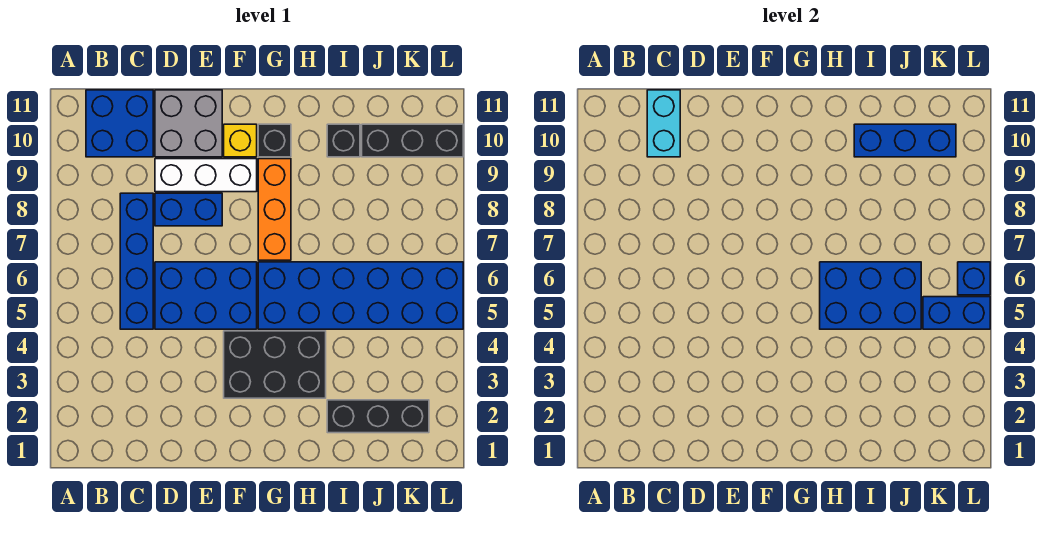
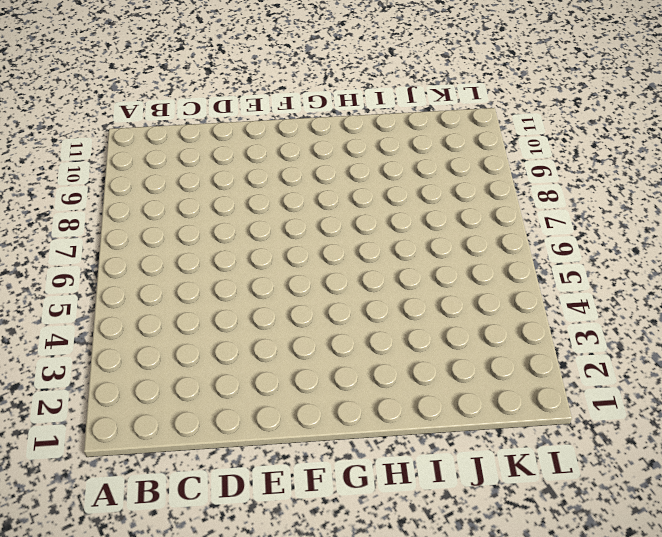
none -> blue 2x2 brick [86,90,153,157]
none -> blue 1x4 brick [120,193,153,329]
none -> blue 2x3 brick [155,262,257,329]

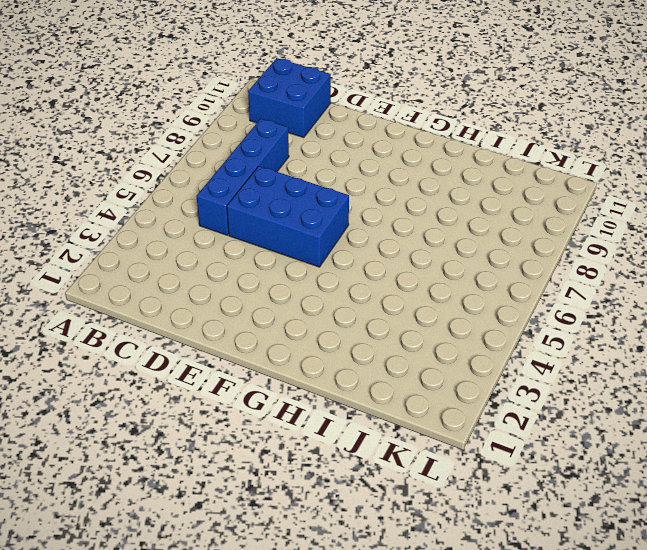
none -> blue 1x2 brick [155,193,222,226]
none -> white 1x3 brick [155,159,257,192]
none -> grey 2x2 brick [155,90,222,157]

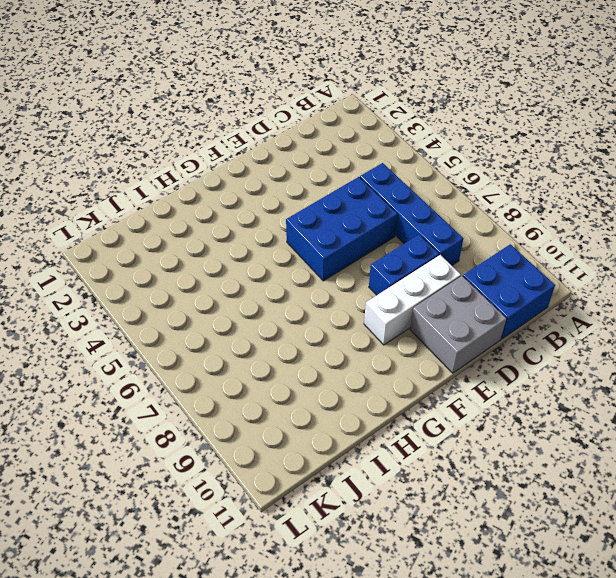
none -> black 2x3 brick [224,331,326,398]
none -> yellow 1x1 brick [224,124,257,157]
none -> blue 2x6 brick [258,262,463,329]

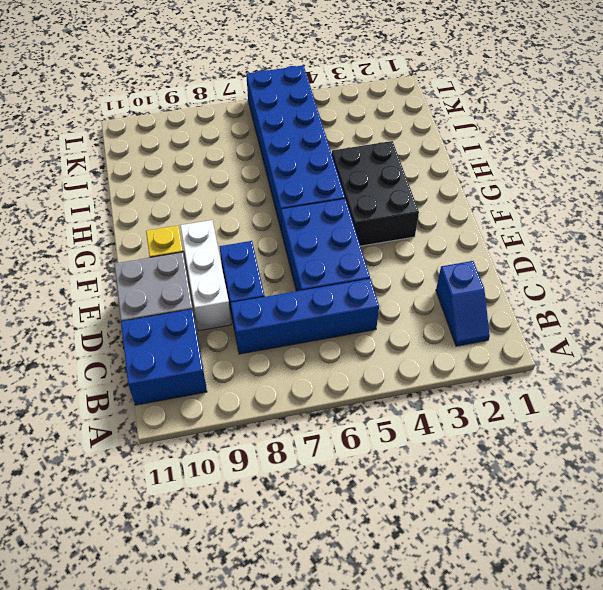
blue 1x2 slope [436,261,490,346] -> none
none -> orange 1x3 brick [258,159,291,260]
none -> black 1x1 brick [258,124,291,157]
none -> black 1x3 brick [327,400,429,433]

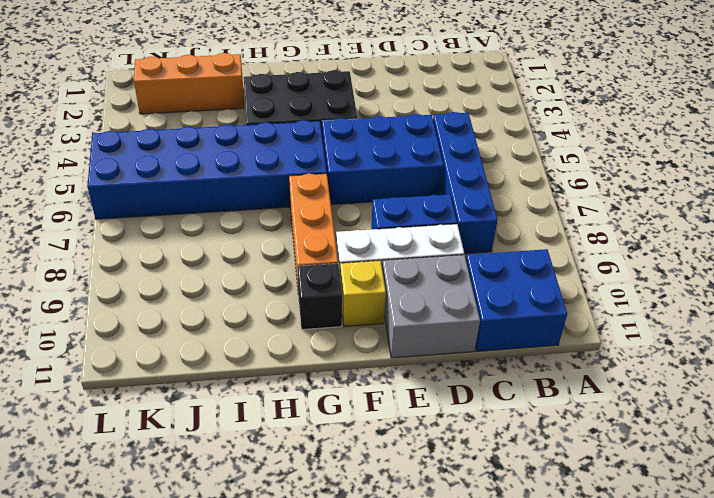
orange 1x3 brick [134,53,244,114] -> black 1x3 brick [327,400,429,433]
none -> black 1x1 brick [327,124,360,157]
none -> black 1x3 brick [362,124,463,157]
none -> cyan 1x2 brick [647,90,680,157]

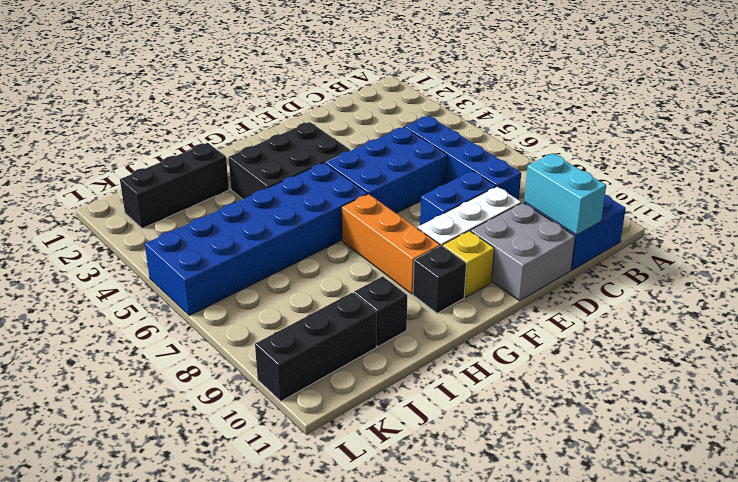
none -> blue 2x3 brick [820,262,921,329]
none -> blue 1x3 brick [854,124,956,157]
none -> blue 1x2 brick [923,297,990,329]

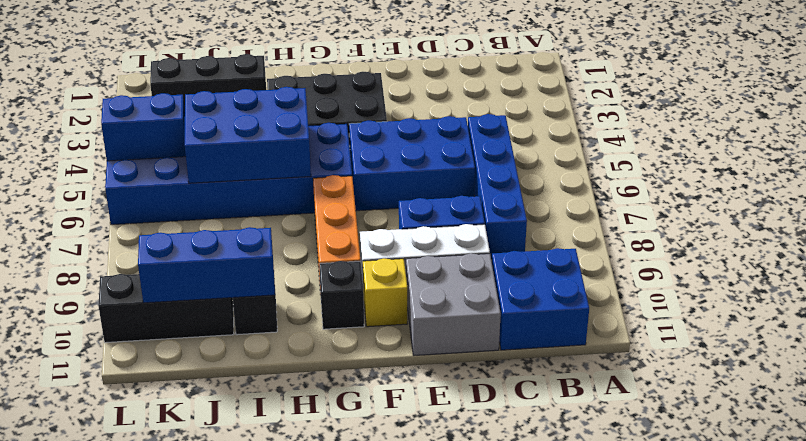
none -> cyan 1x2 brick [647,90,680,157]
none -> blue 1x1 brick [958,262,990,295]

